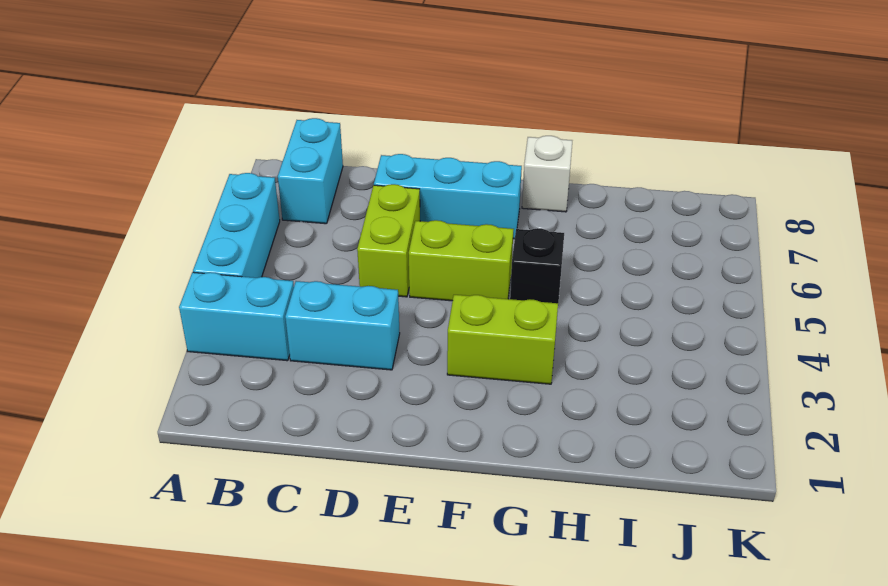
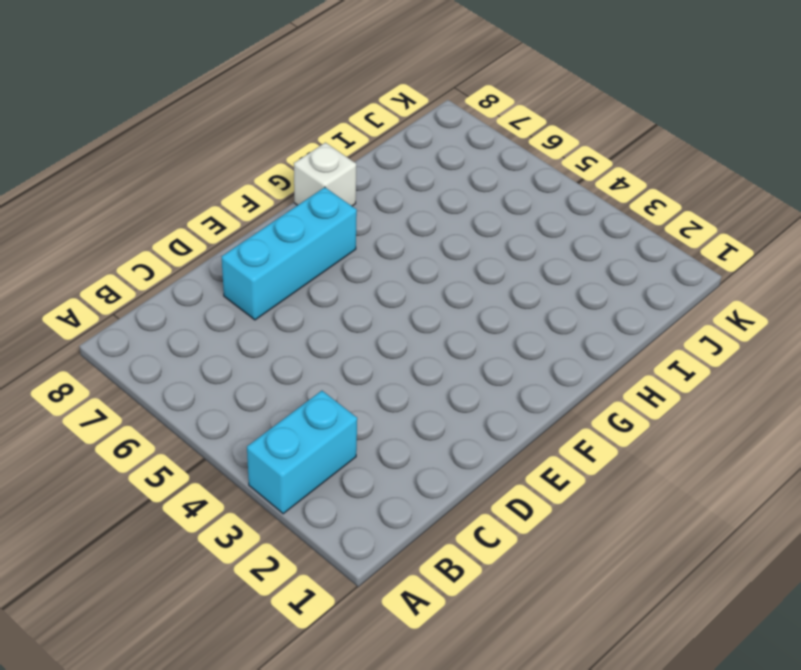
none -> cyan 1x3 brick [193,173,280,278]
none -> cyan 1x2 brick [278,118,343,224]

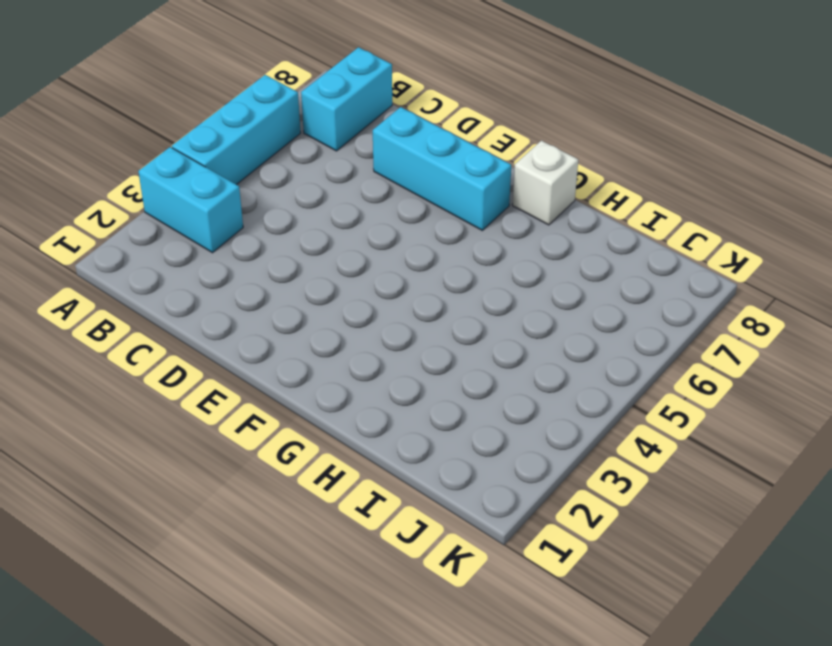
none -> cyan 1x2 brick [285,281,400,370]
none -> lime 1x2 brick [357,184,420,297]

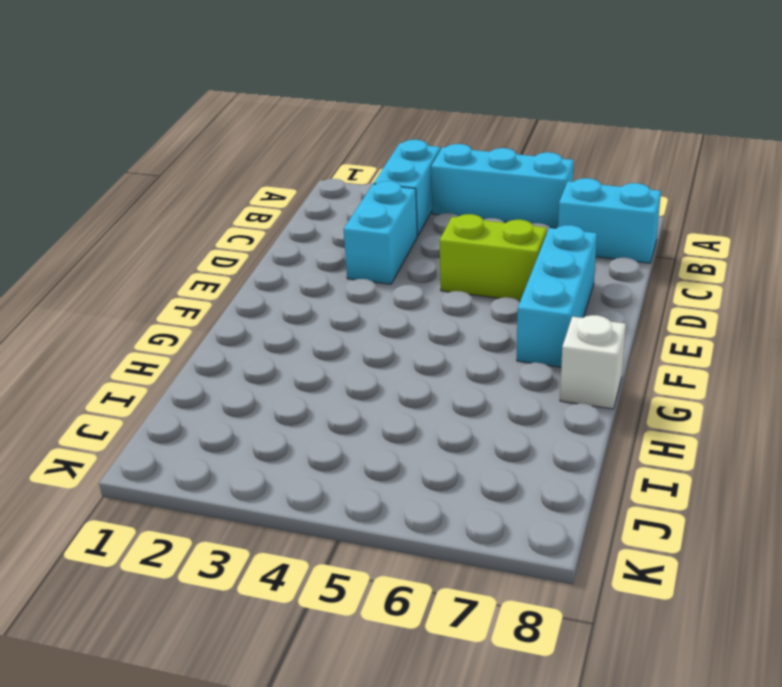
none -> lime 1x2 brick [409,220,514,301]
none -> lime 1x2 brick [447,295,558,384]

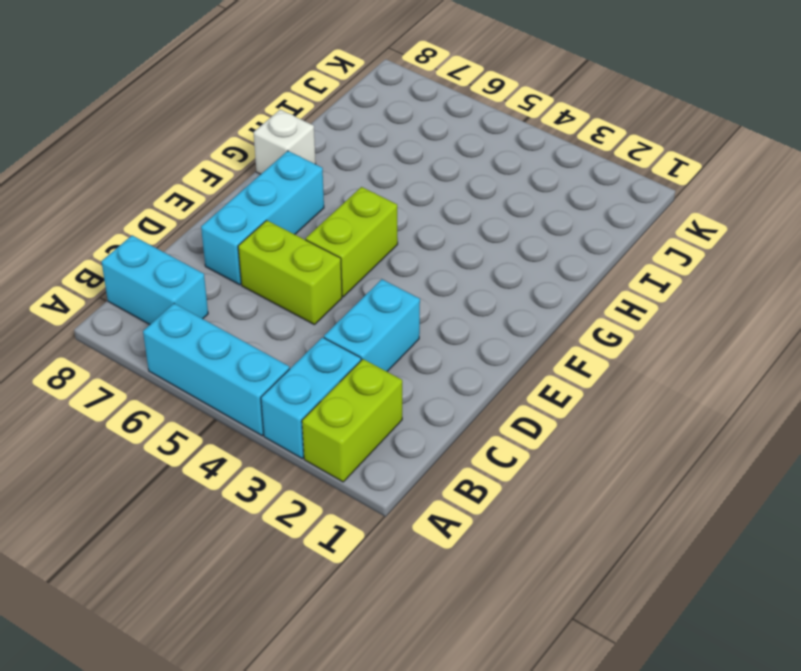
lime 1x2 brick [302,359,402,482] -> lime 1x2 brick moved to [447,295,558,384]
none -> black 1x1 brick [510,228,564,303]

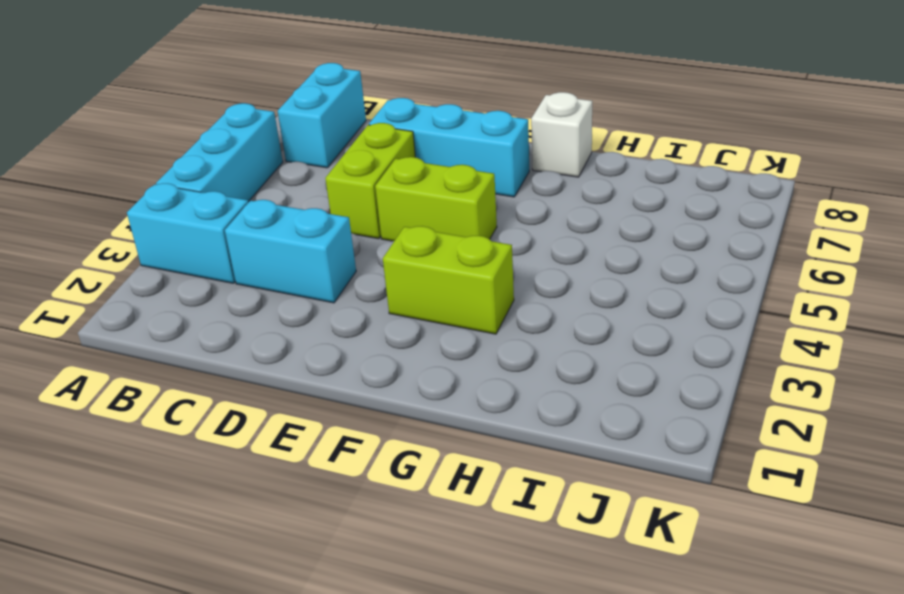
none -> black 1x1 brick [510,228,564,303]

